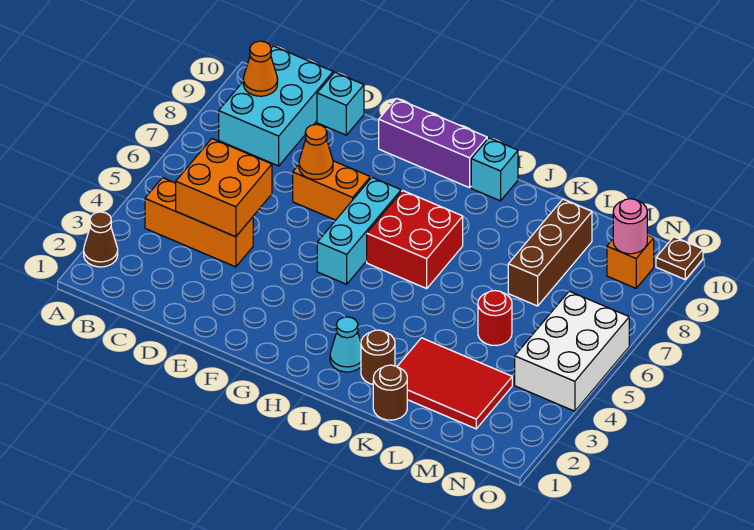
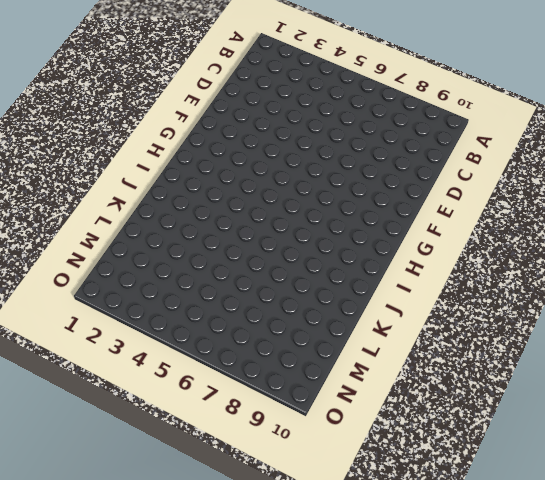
none -> brown 1x1 cone [84,212,118,267]
none -> orange 1x3 brick [145,178,253,267]
none -> cyan 2x3 brick [219,46,333,166]

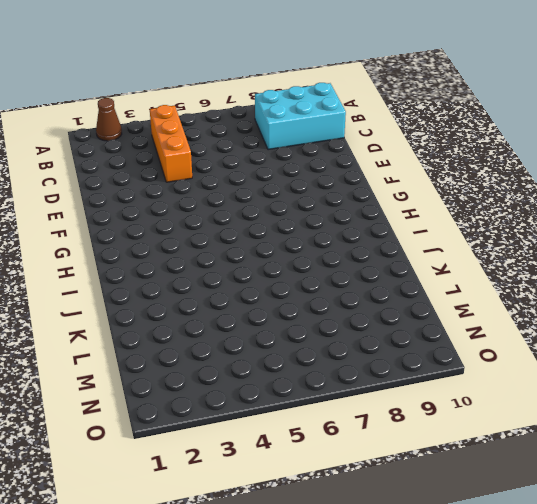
none -> cyan 1x1 brick [317,72,364,135]
none -> orange 1x2 brick [293,161,370,220]
none -> purple 1x3 brick [379,99,487,188]

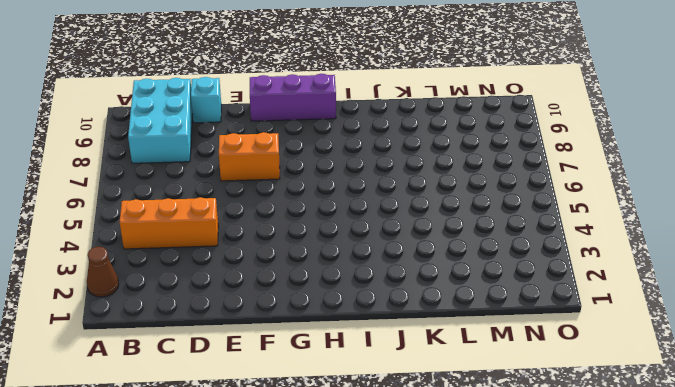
none -> cyan 1x3 brick [317,178,401,284]
none -> red 2x2 brick [367,191,463,289]
none -> cyan 1x1 cone [330,317,361,372]

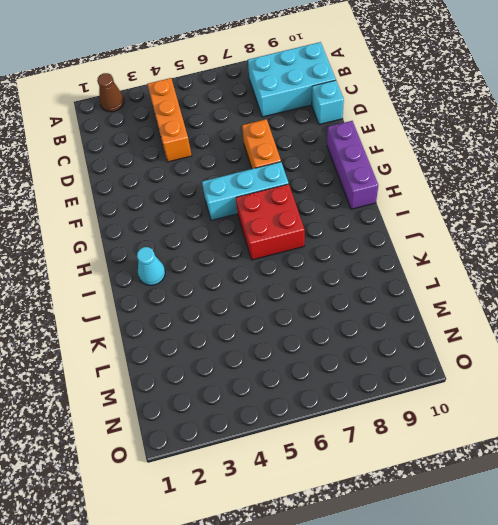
none -> cyan 1x1 brick [471,138,518,201]
none -> brown 1x1 round brick [361,330,395,384]
none -> brown 1x1 round brick [373,365,407,420]

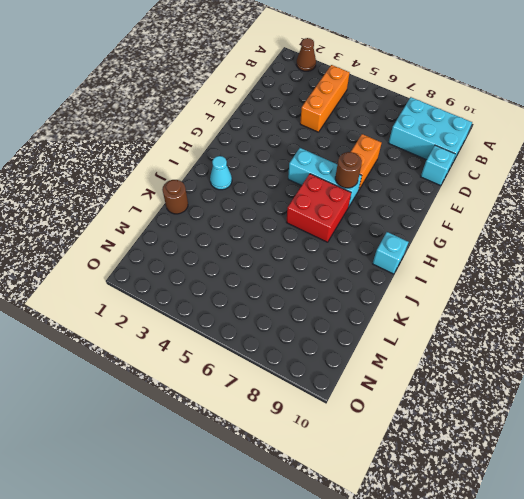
brown 1x1 round brick [335,152,362,188] -> brown 1x1 round brick moved to [361,330,395,384]
none -> purple 1x3 brick [379,99,487,188]
none -> red 2x3 tile [397,338,512,429]
none -> red 1x1 round brick [478,291,512,346]

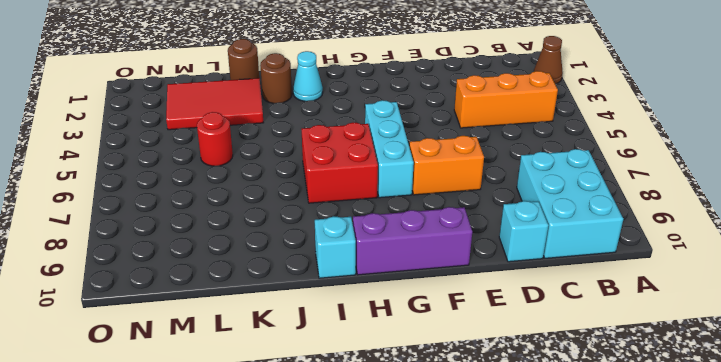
none -> brown 1x3 brick [508,199,592,306]
none -> white 2x3 brick [515,291,629,411]
none -> orange 1x1 brick [607,235,654,288]

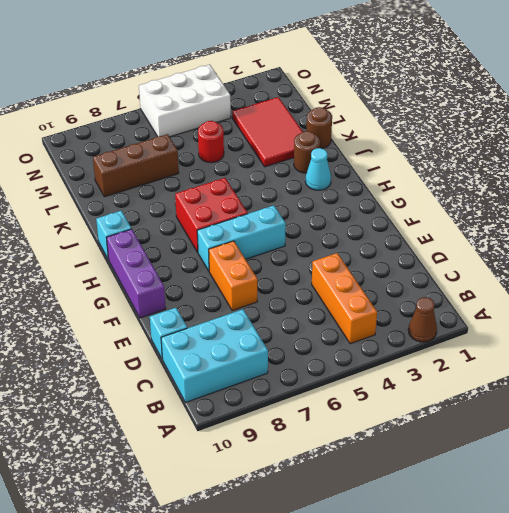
none -> orange 1x1 brick [607,235,654,288]
none -> brown 1x1 plate [656,237,703,279]
none -> orange 1x1 cone [243,41,278,96]

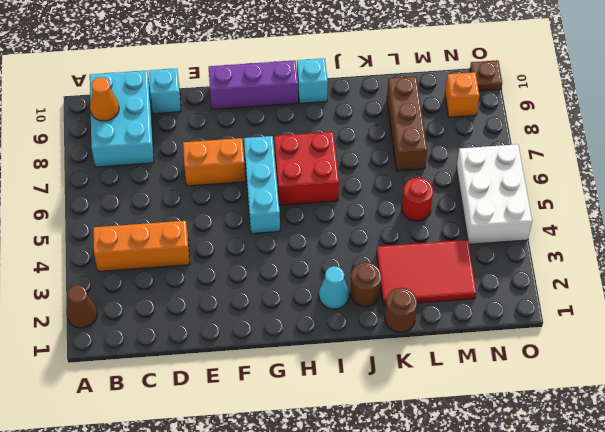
none -> orange 2x2 brick [176,139,272,237]
none -> orange 1x1 cone [299,124,333,180]
none -> pink 1x1 round brick [613,199,647,254]

